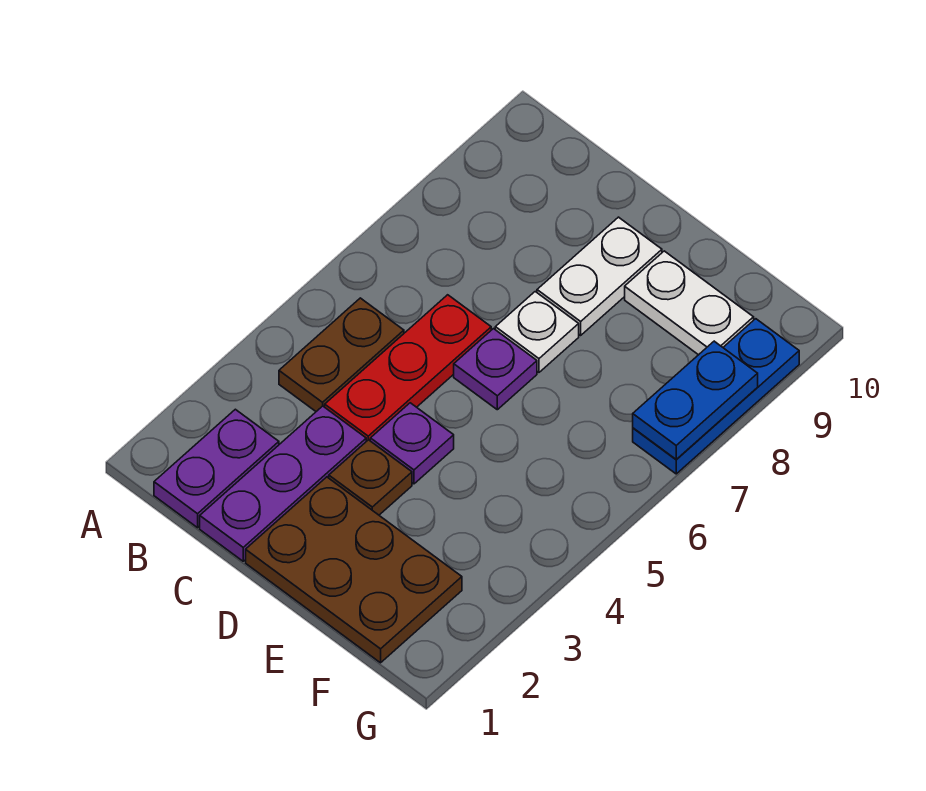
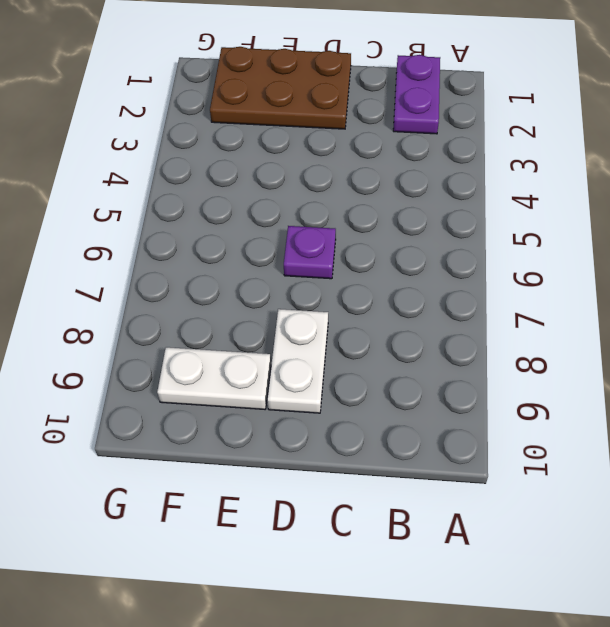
none -> brown 1x2 plate [279,298,404,411]
none -> purple 1x3 plate [200,406,366,561]
none -> red 1x3 plate [325,295,491,441]

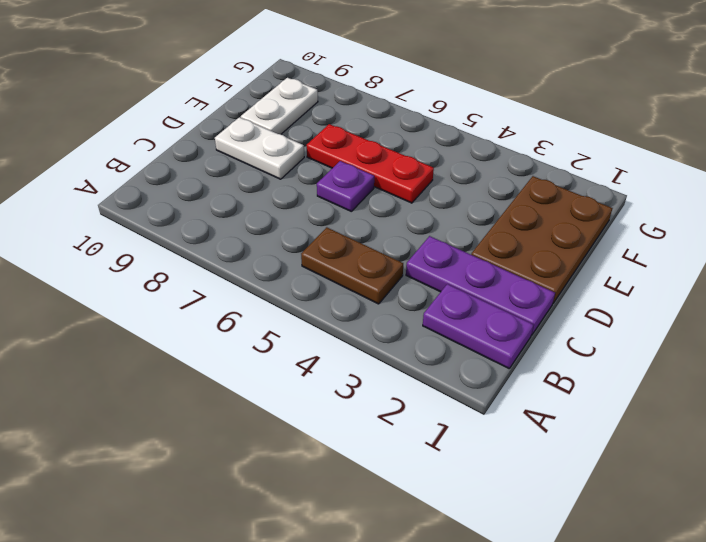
red 1x3 plate [307,124,434,203] -> red 1x3 plate moved to [325,295,491,441]
none -> brown 1x1 plate [329,440,412,515]
none -> purple 1x1 plate [370,403,454,484]
none -> white 1x1 plate [495,292,579,372]

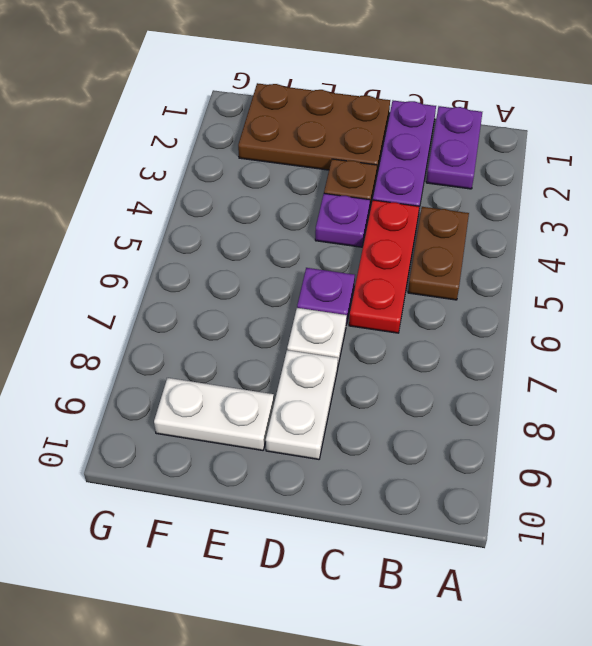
none -> blue 1x3 plate [633,319,799,474]
none -> blue 1x2 plate [633,341,758,460]

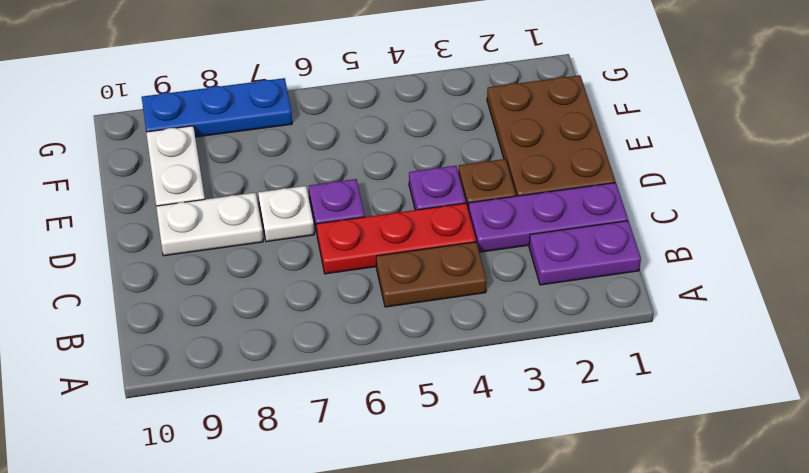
none -> blue 1x2 plate [633,341,758,460]

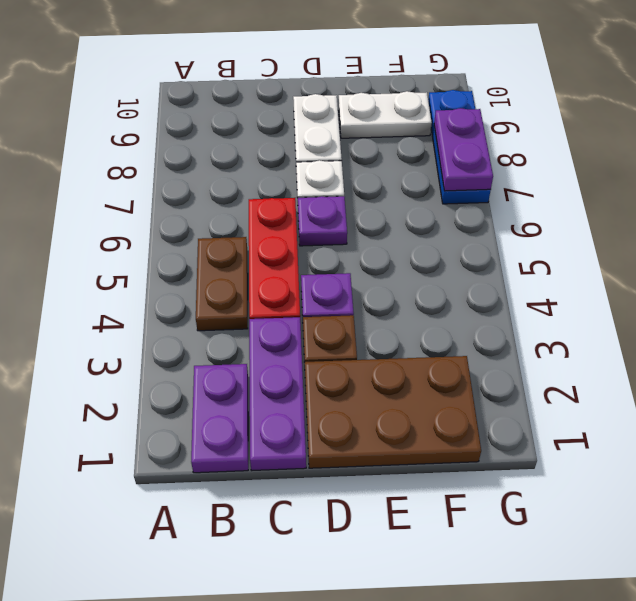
purple 1x2 plate [434,108,493,191] -> blue 1x2 plate [633,341,758,460]

